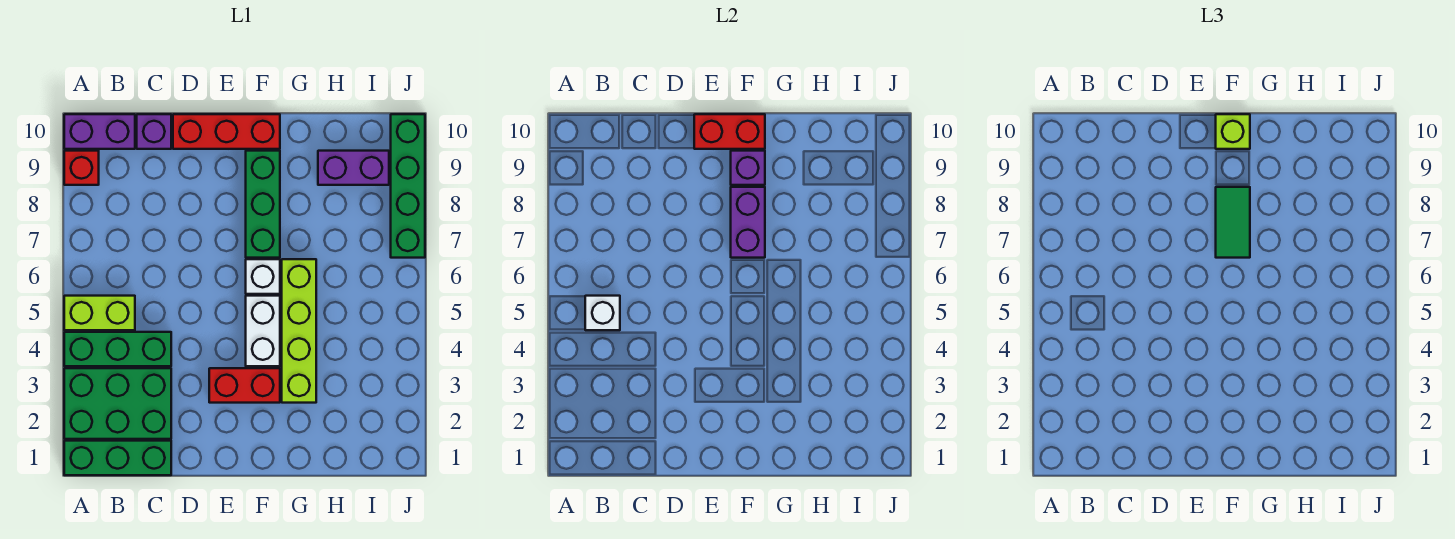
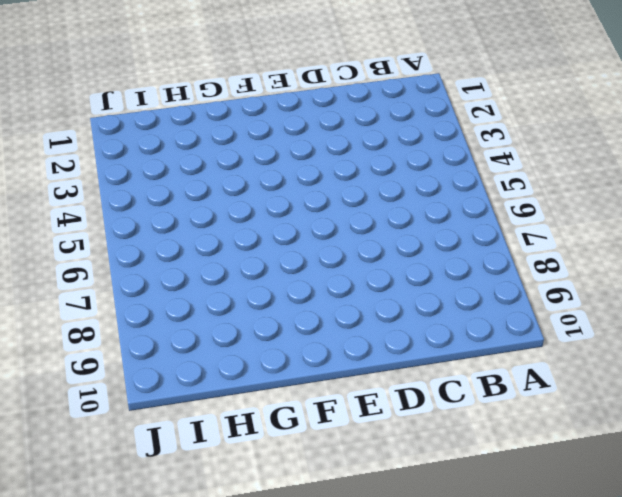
none -> green 1x3 brick [64,441,171,475]
none -> green 2x3 brick [64,368,171,439]
none -> green 1x3 brick [64,332,171,366]

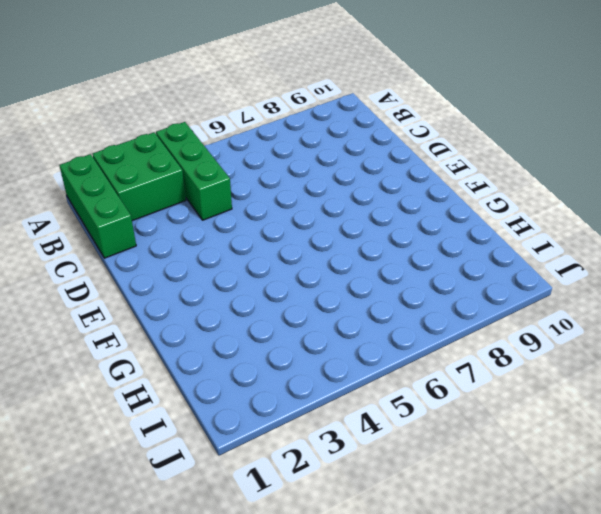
green 2x2 brick [92,132,186,221] -> green 2x3 brick [64,368,171,439]
none -> lime 1x2 brick [64,296,135,330]
none -> red 1x1 brick [64,151,99,185]
none -> purple 1x2 brick [64,114,135,149]

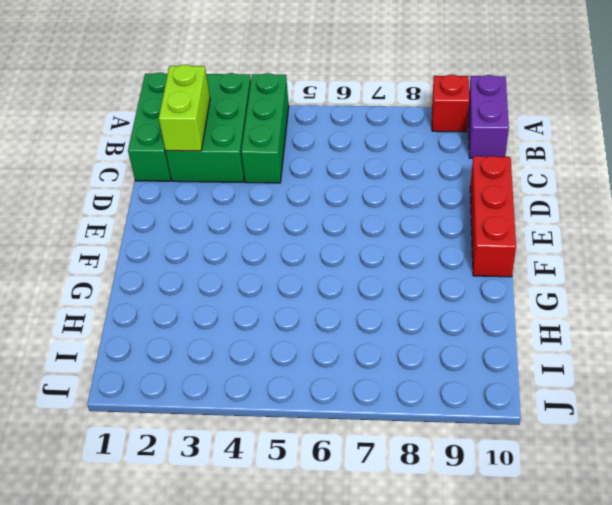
lime 1x2 brick [159,65,210,151] -> lime 1x2 brick moved to [64,296,135,330]
none -> purple 1x1 brick [137,114,171,149]
none -> red 1x2 brick [209,368,280,403]
none -> white 1x2 brick [246,296,280,366]

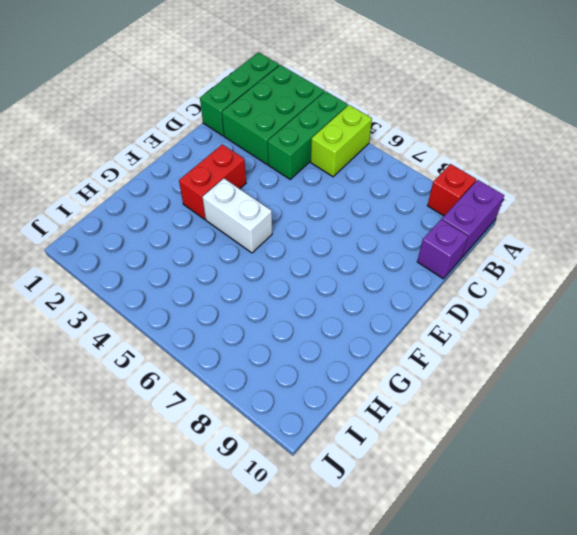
none -> red 1x3 brick [173,114,280,149]
none -> white 1x1 brick [246,259,280,294]
none -> green 1x3 brick [246,151,280,258]

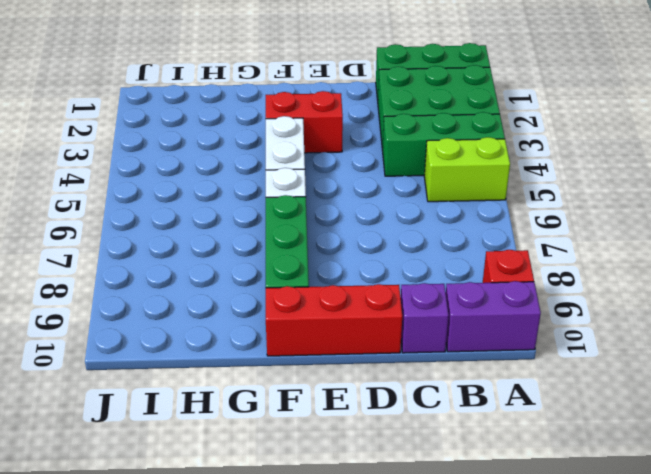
none -> lime 1x4 brick [282,259,316,403]
none -> purple 1x2 brick [318,151,389,185]
none -> green 1x4 brick [391,114,425,258]

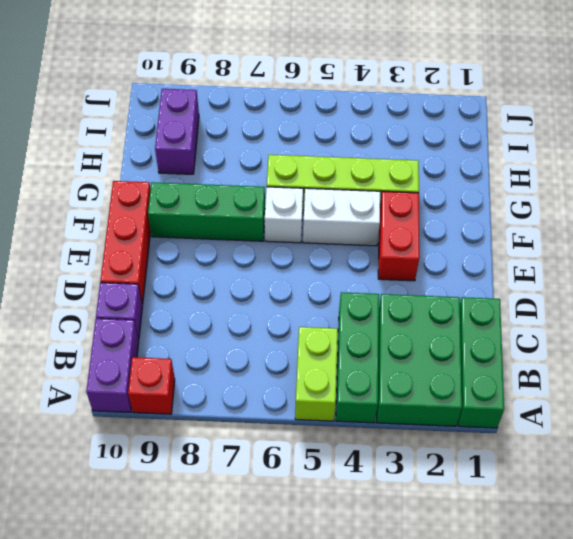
none -> green 1x4 brick [391,114,425,258]
none -> white 1x1 brick [585,296,620,330]
none -> red 1x2 brick [694,114,765,149]

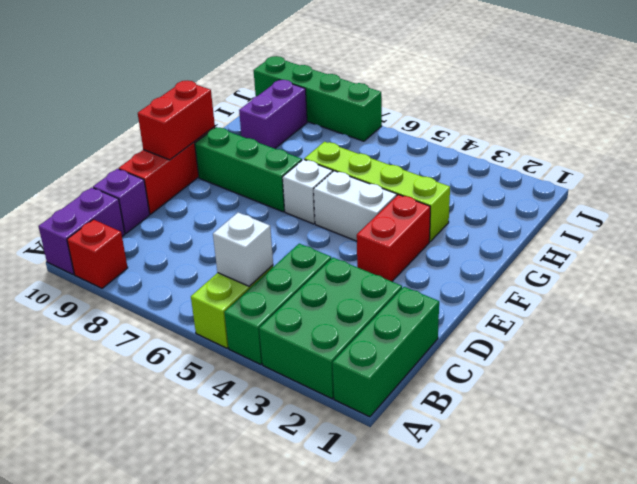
none -> purple 1x2 brick [731,187,765,258]
none -> purple 1x1 brick [731,151,765,185]
none -> green 1x2 tile [1216,187,1250,258]

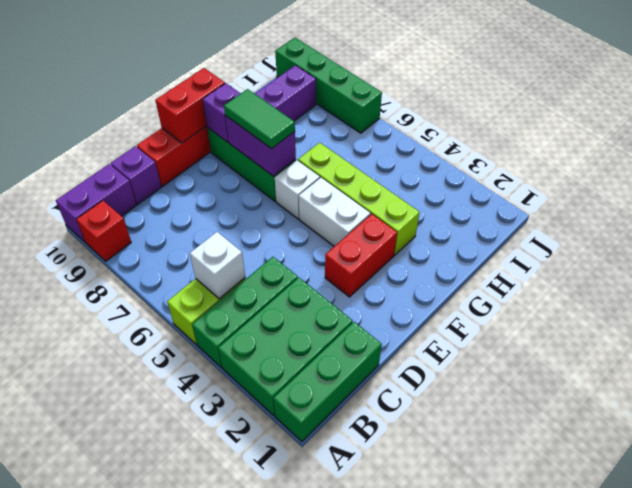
none -> lime 1x1 brick [1216,114,1250,149]

